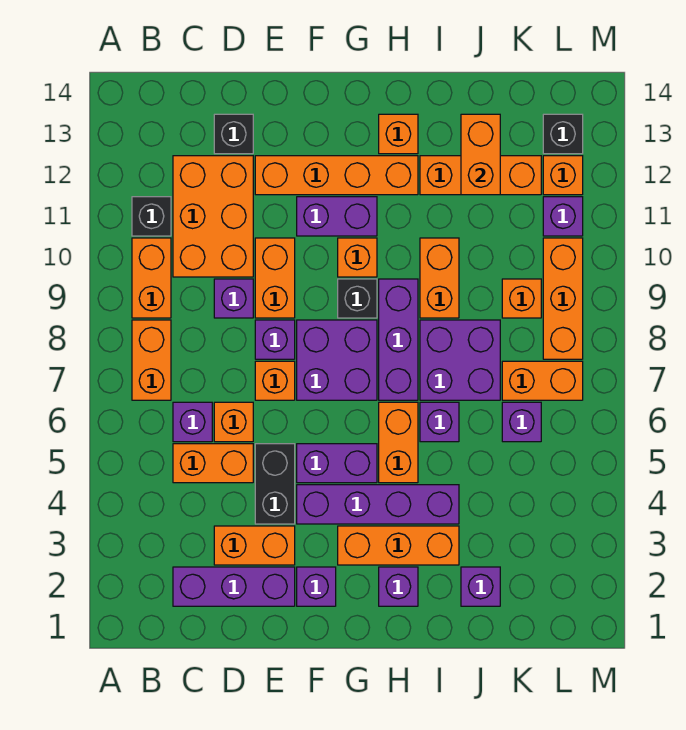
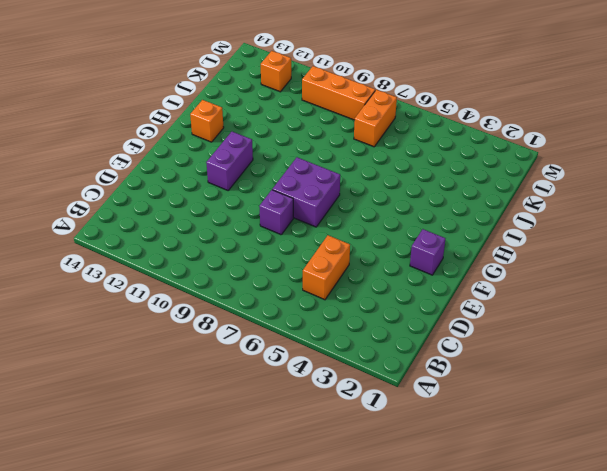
none -> orange 1x2 brick [132,320,171,400]
none -> orange 1x2 brick [132,238,171,318]
none -> black 1x1 brick [132,197,171,236]
none -> purple 1x3 brick [173,567,295,606]

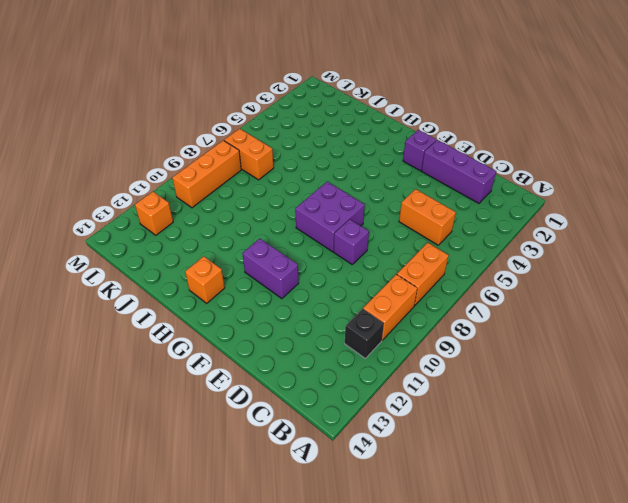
none -> purple 1x1 brick [173,402,212,442]
none -> orange 2x3 brick [173,156,253,277]
none -> orange 1x2 brick [214,526,295,565]
none -> orange 1x1 brick [214,402,253,442]

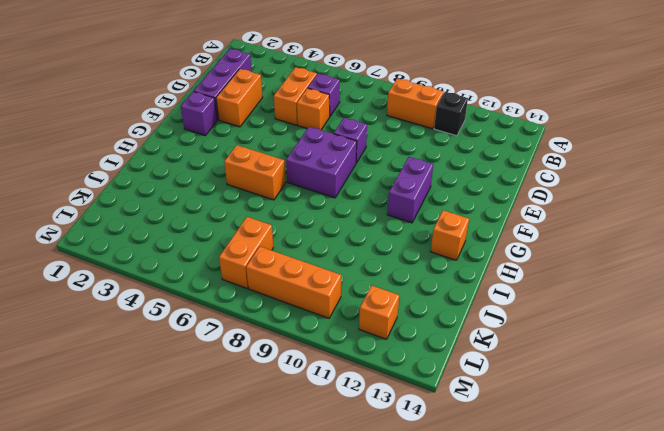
none -> orange 1x2 brick [132,320,171,400]
none -> orange 2x3 brick [173,156,253,277]
none -> purple 1x1 brick [214,279,253,318]
none -> black 1x1 brick [214,114,253,154]

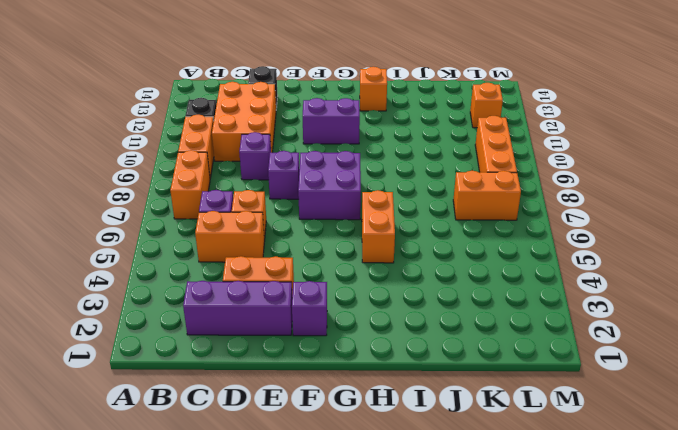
none -> black 1x2 brick [255,444,295,524]
none -> orange 1x1 brick [255,361,295,400]
none -> orange 1x2 brick [255,238,295,318]
none -> orange 1x4 brick [255,156,418,195]

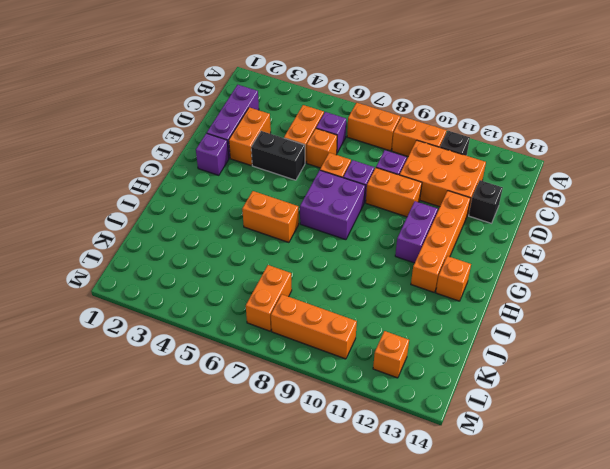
none -> purple 1x4 brick [297,485,459,524]
none -> purple 1x2 brick [297,444,377,483]
none -> orange 1x3 brick [338,526,459,565]
none -> black 1x1 brick [338,279,377,318]

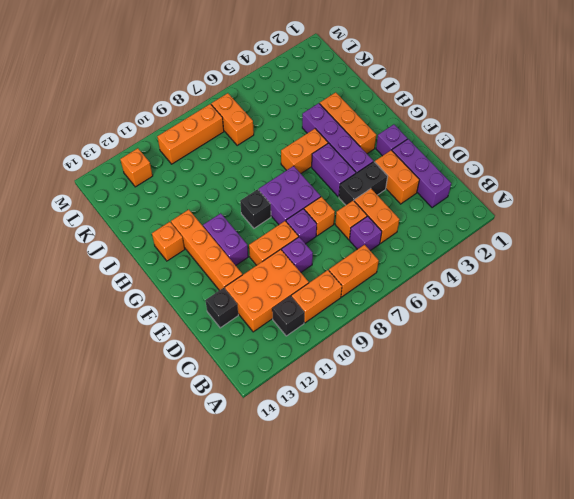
none -> orange 1x1 brick [338,238,377,277]
none -> purple 1x1 brick [379,567,418,606]
none -> purple 1x3 brick [379,279,418,400]
none -> purple 1x1 brick [420,402,459,442]

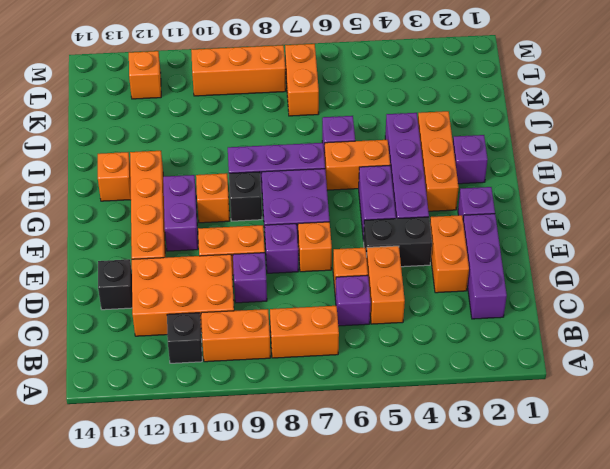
none -> purple 2x2 brick [420,320,500,400]
none -> orange 1x2 brick [420,238,459,318]
none -> orange 1x3 brick [420,156,541,195]
none -> purple 1x1 brick [461,567,500,606]

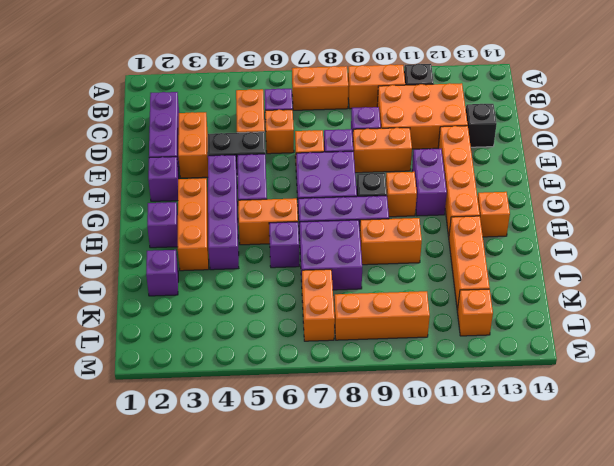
none -> purple 1x1 brick [502,402,541,442]
none -> orange 1x1 brick [502,279,541,318]
none -> purple 1x1 brick [543,197,583,236]
none -> black 1x1 brick [543,114,583,154]

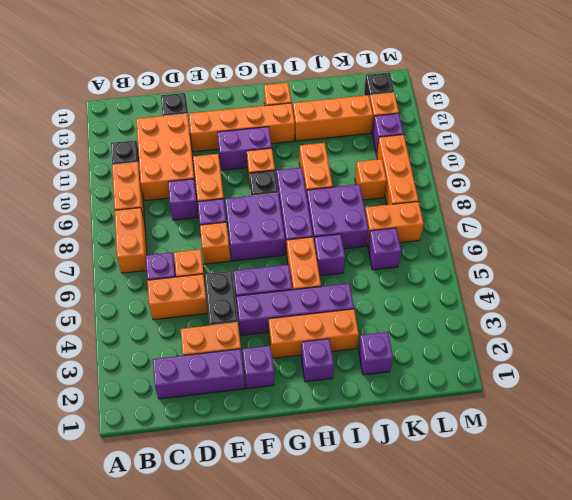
none -> orange 1x2 brick [461,114,500,195]

